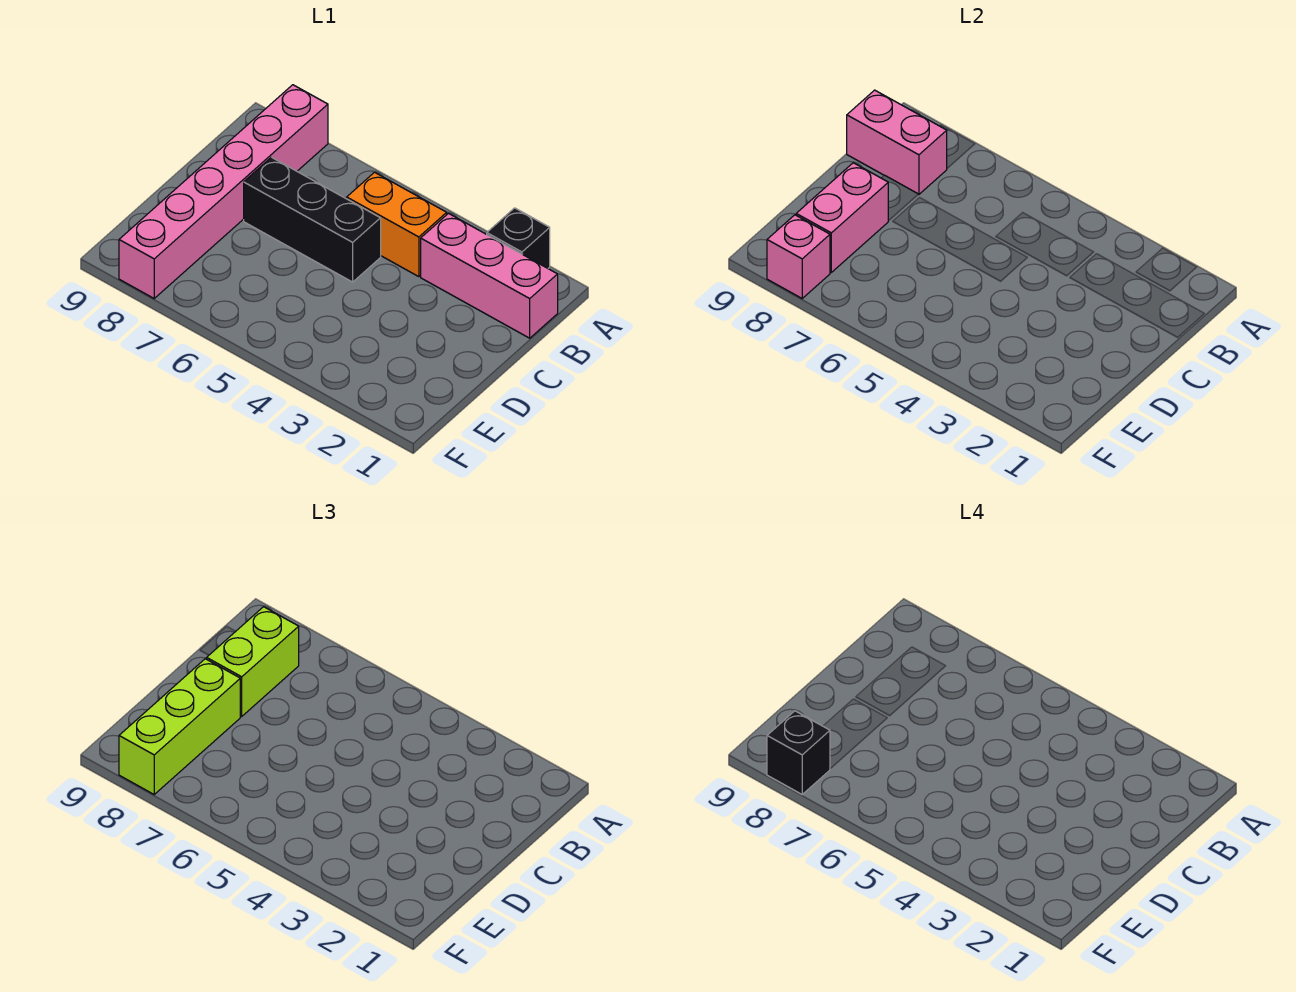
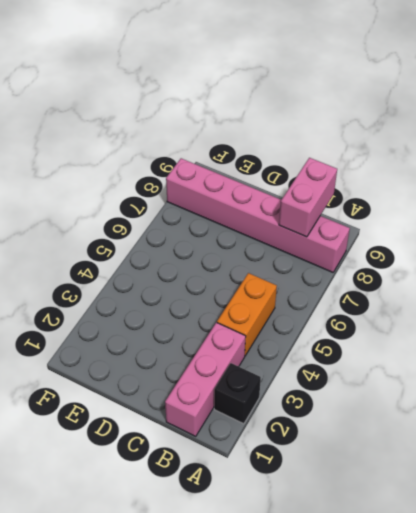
none -> black 1x3 brick [244,157,381,282]
none -> pink 1x2 brick [796,163,888,272]

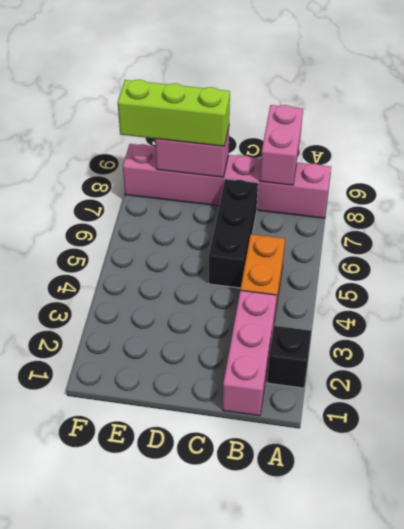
none -> pink 1x1 brick [767,215,830,298]
none -> lime 1x2 brick [207,607,299,716]

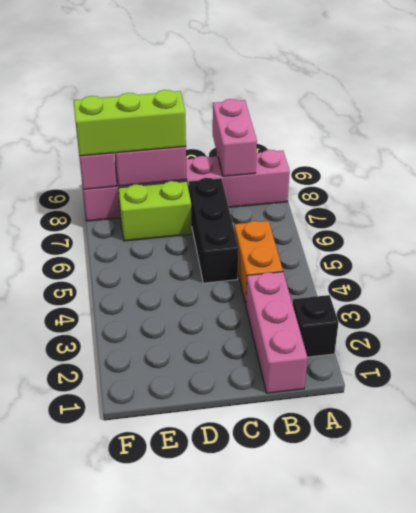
lime 1x2 brick [118,181,192,241] -> lime 1x2 brick moved to [207,607,299,716]
none -> black 1x1 brick [767,711,830,794]

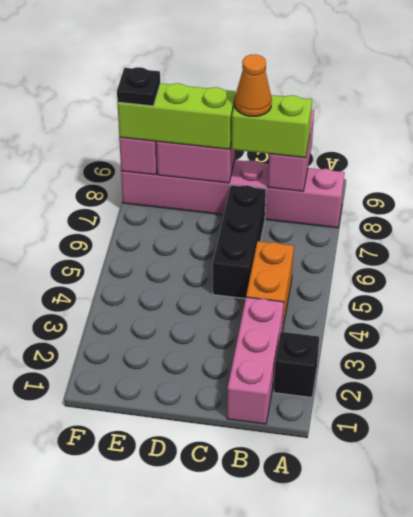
orange 1x1 cone [235,54,272,116] -> none
black 1x1 plate [117,67,160,106] -> black 1x1 brick [767,711,830,794]

